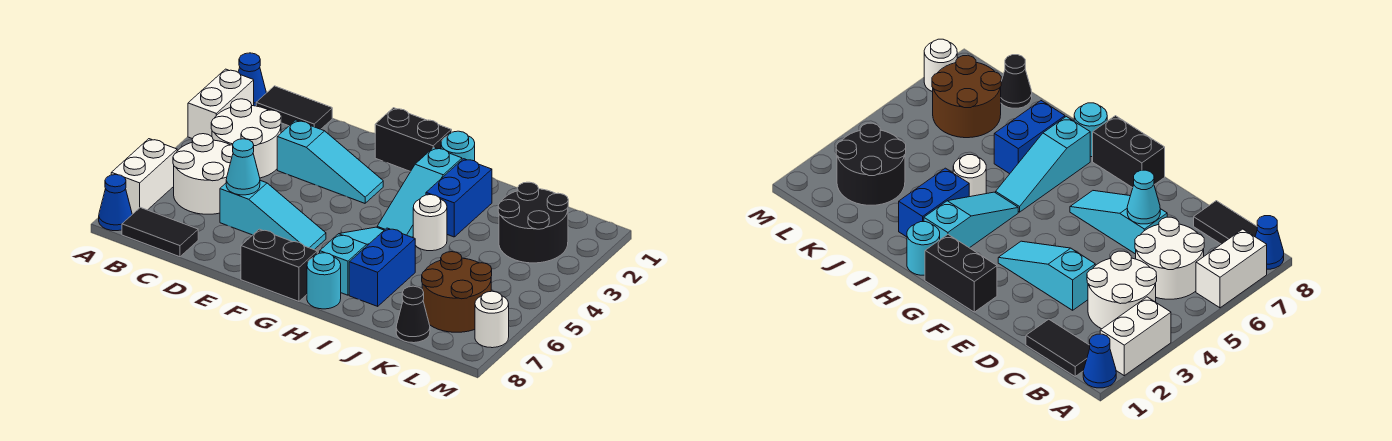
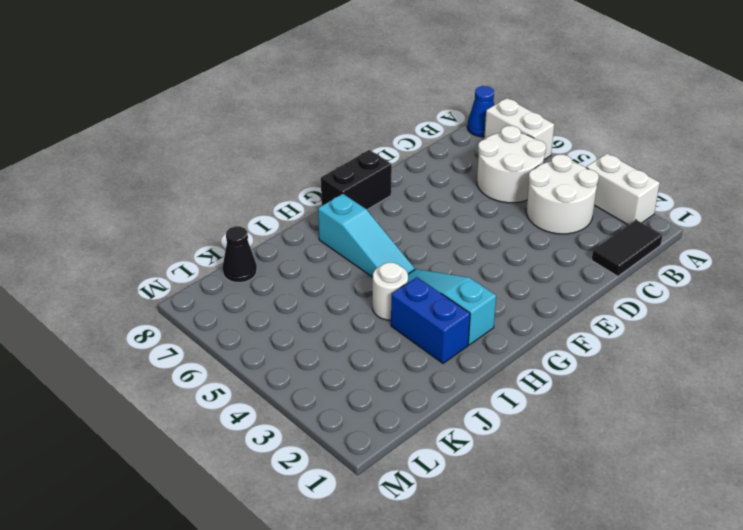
none -> blue 1x1 cone [238,53,266,106]
none -> black 1x2 tile [122,207,198,257]
none -> cyan 1x3 slope [277,120,383,203]

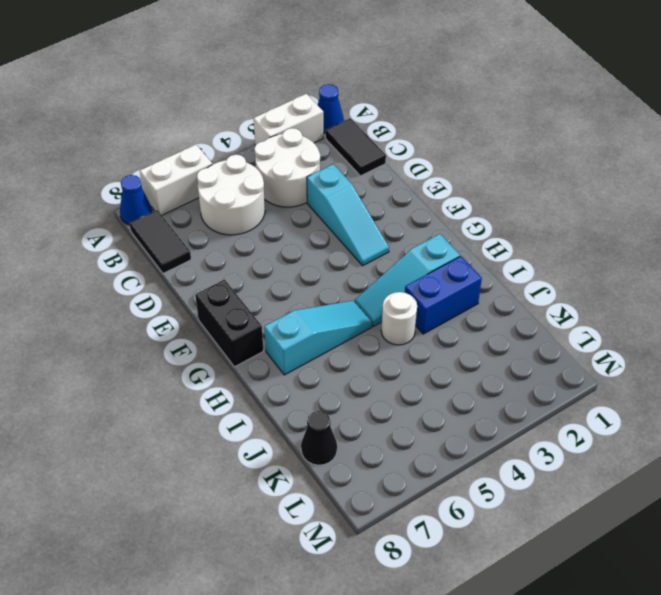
none -> cyan 1x3 slope [220,180,326,250]
none -> black 1x2 brick [375,108,452,172]
none -> cyan 1x1 round brick [441,131,475,161]

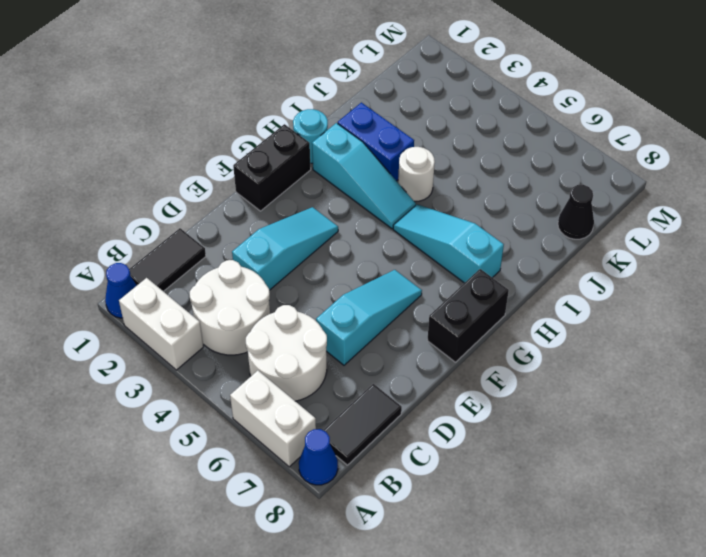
none -> cyan 1x1 round brick [307,253,341,309]
none -> blue 1x2 brick [349,228,415,306]
none -> black 2x2 round brick [498,182,568,263]

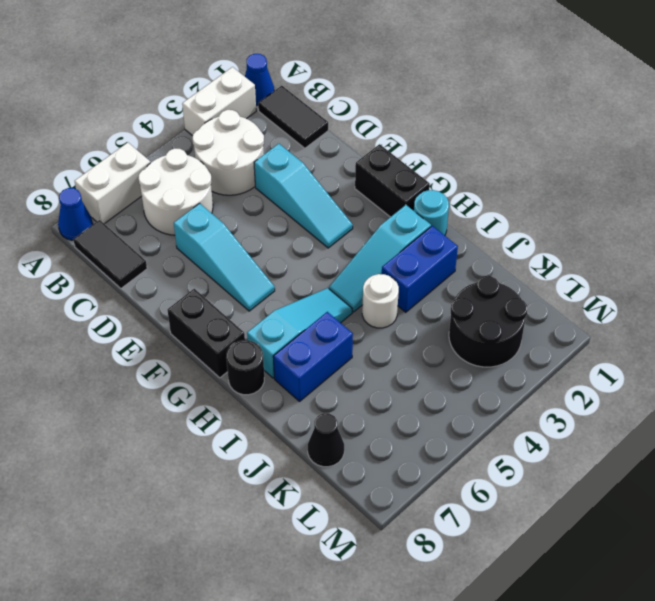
black 1x1 round brick [226,340,264,395] -> cyan 1x1 round brick [307,253,341,309]
none -> brown 2x2 round brick [422,252,492,332]
none -> white 1x1 round brick [475,291,509,348]
none -> cyan 1x1 cone [226,139,260,195]

